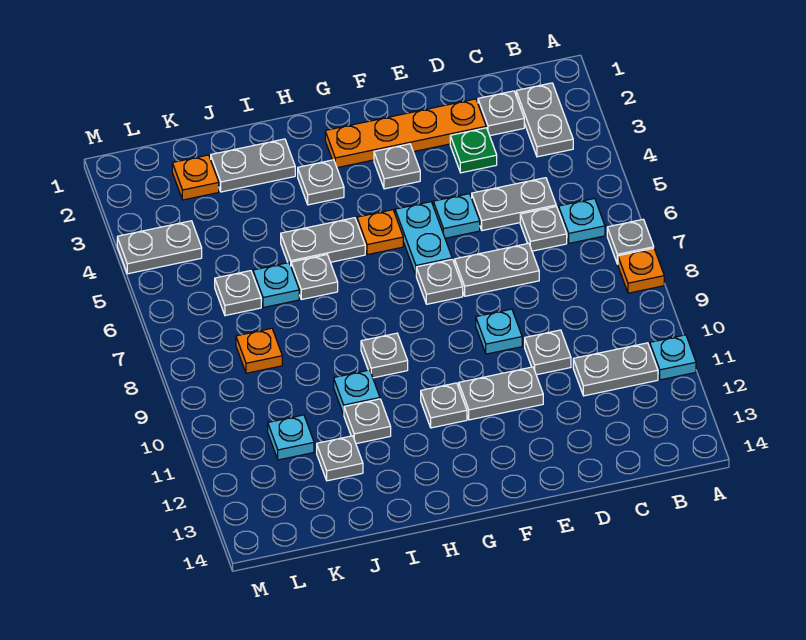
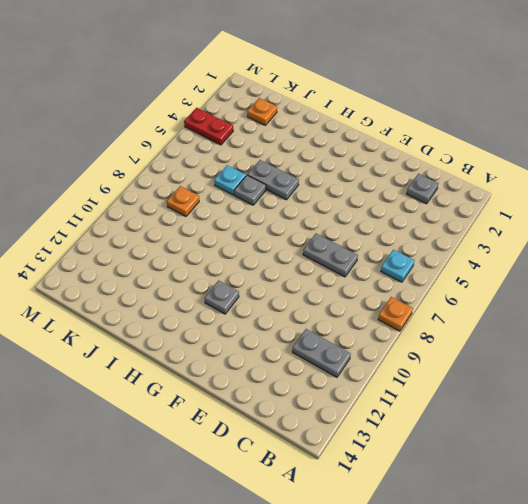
red 1x2 plate [184,108,233,145] -> grey 1x2 plate [117,221,202,274]
none -> grey 1x1 plate [607,219,654,264]
none -> cyan 1x1 plate [650,335,696,380]
none -> grey 1x2 plate [516,83,573,157]
none -> grey 1x2 plate [472,178,556,231]

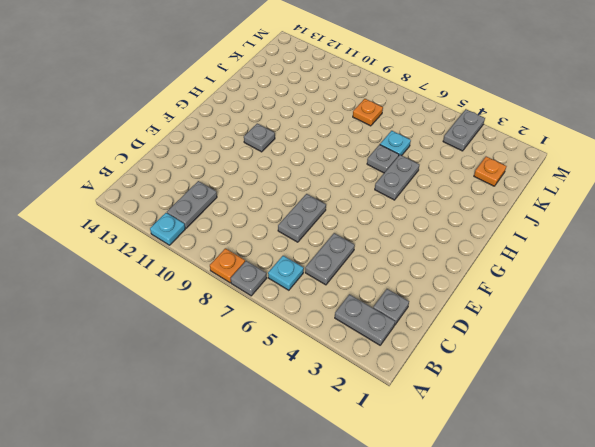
none -> grey 1x1 plate [520,206,567,251]
none -> orange 1x4 plate [325,99,486,168]
none -> green 1x1 plate [450,128,497,173]
none -> grey 1x1 plate [525,330,571,375]

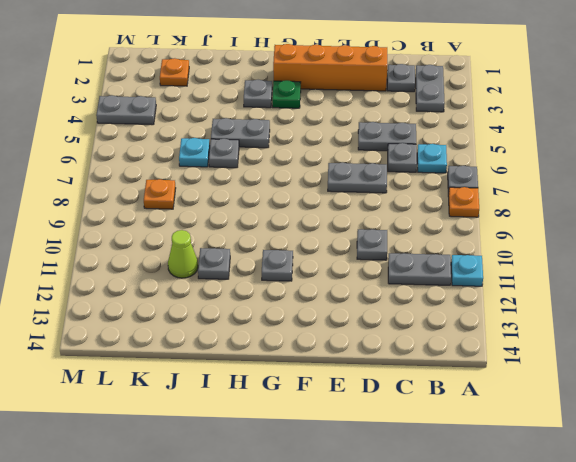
orange 1x4 brick [273,44,387,91] -> orange 1x4 plate [325,99,486,168]
green 1x1 plate [272,80,301,108] -> green 1x1 plate moved to [450,128,497,173]
lime 1x1 cone [168,230,198,278] -> none
none -> cyan 1x1 plate [433,194,480,238]
none -> cyan 1x1 plate [476,309,522,354]
none -> grey 1x2 plate [459,367,543,420]
none -> grey 1x1 plate [374,144,420,189]

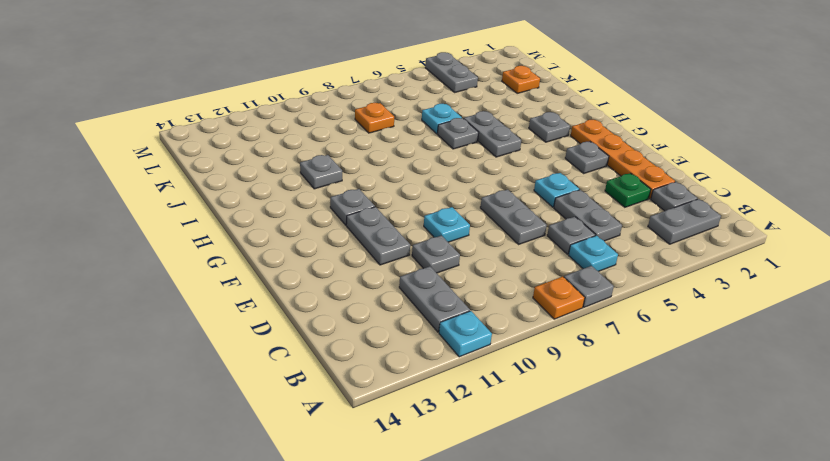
none -> cyan 1x2 plate [395,202,452,274]
none -> grey 1x1 plate [416,259,463,304]
none -> orange 1x1 plate [357,210,403,255]
none -> grey 1x1 plate [361,333,408,378]

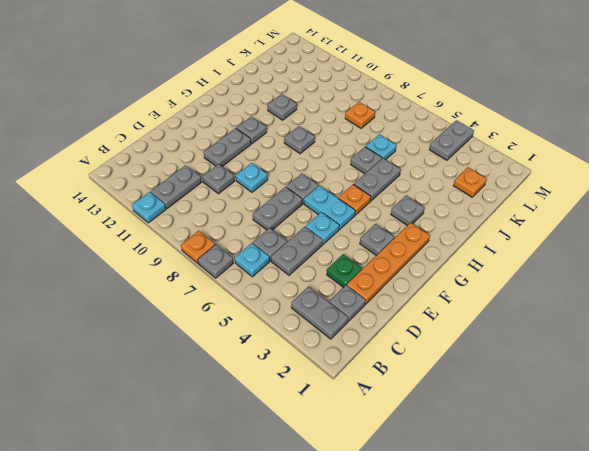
none -> grey 1x2 plate [211,139,295,192]
none -> cyan 1x1 plate [334,370,380,415]
none -> grey 1x1 plate [317,436,363,481]
none -> grey 1x1 plate [215,271,261,316]

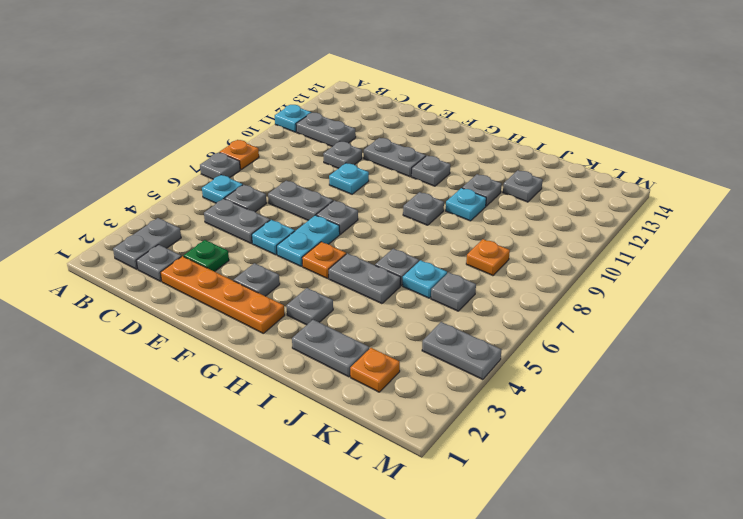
none -> cyan 1x1 plate [268,415,314,460]

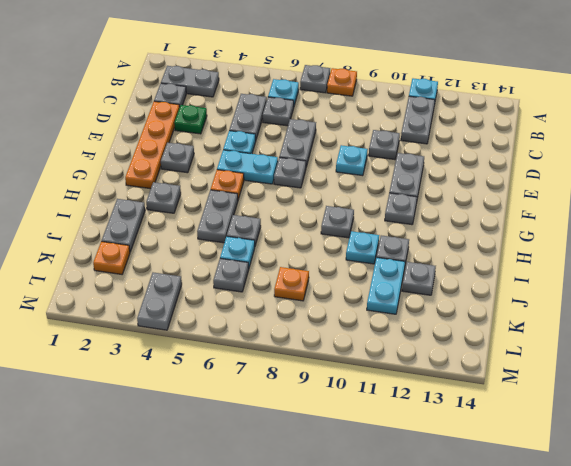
cyan 1x2 plate [367,257,405,314] -> cyan 1x1 plate [268,415,314,460]

